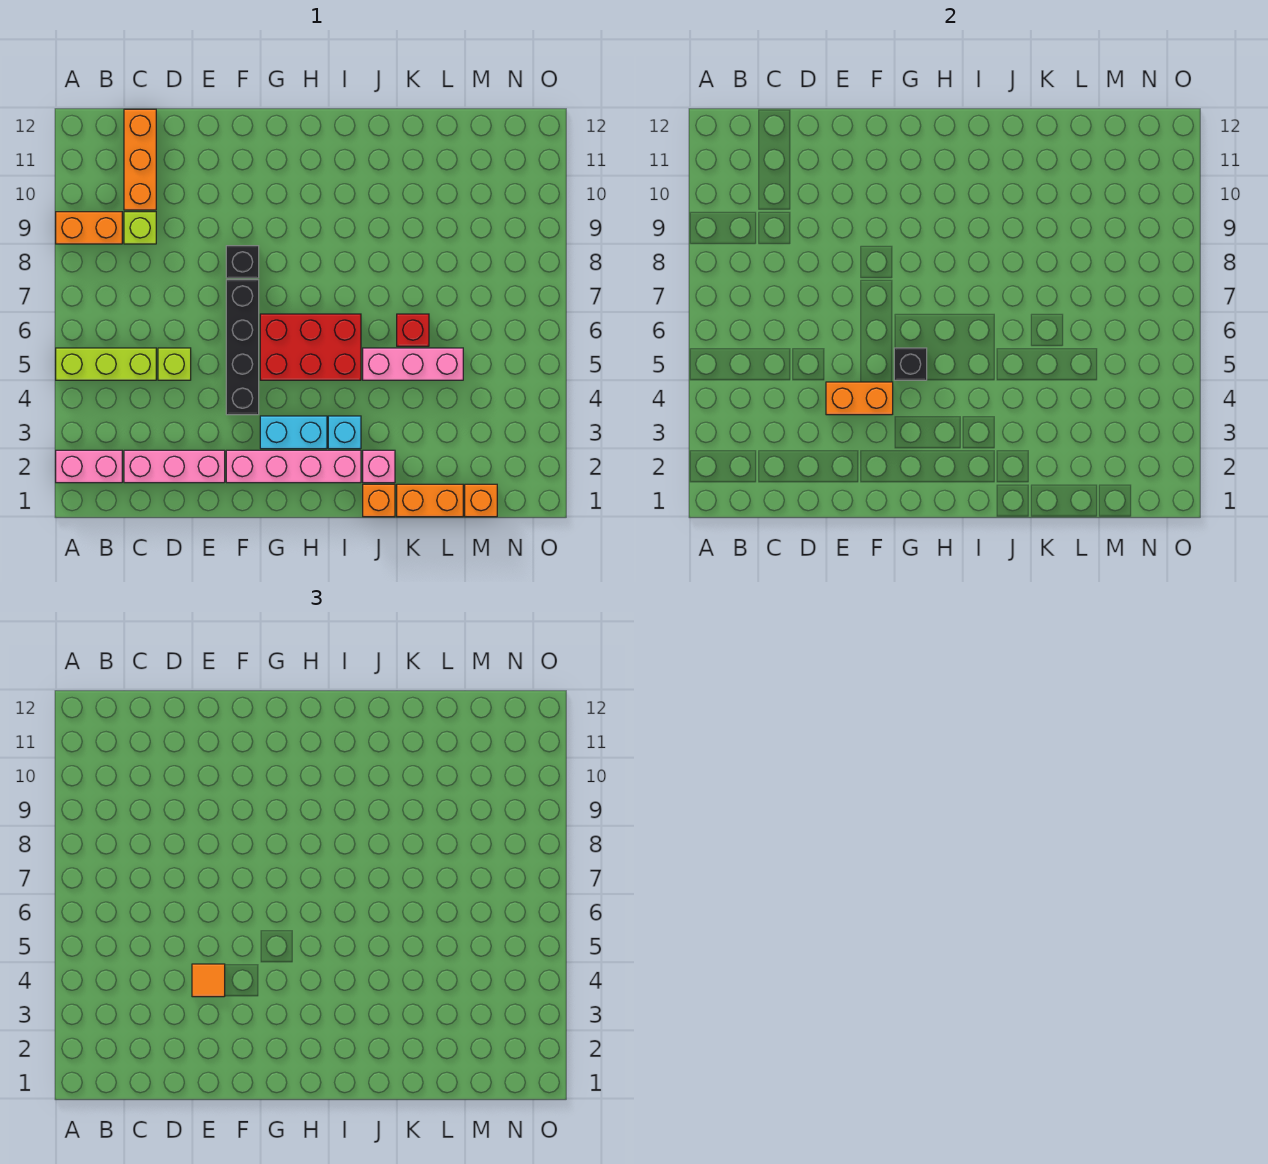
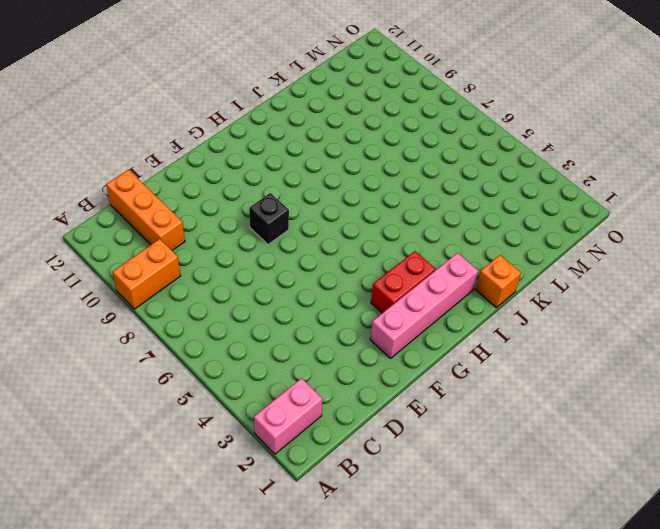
red 1x2 brick [371,251,435,313] -> cyan 1x2 brick [260,416,327,449]
none -> lime 1x3 brick [56,348,156,380]
none -> pink 1x3 brick [124,450,225,483]
none -> lime 1x1 brick [124,212,156,244]

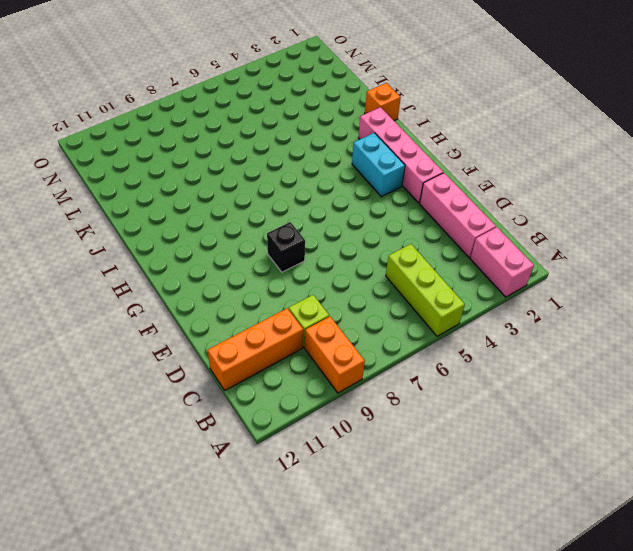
none -> lime 1x1 brick [158,348,191,380]
none -> black 1x4 brick [226,280,259,415]
none -> red 2x3 brick [260,314,361,380]

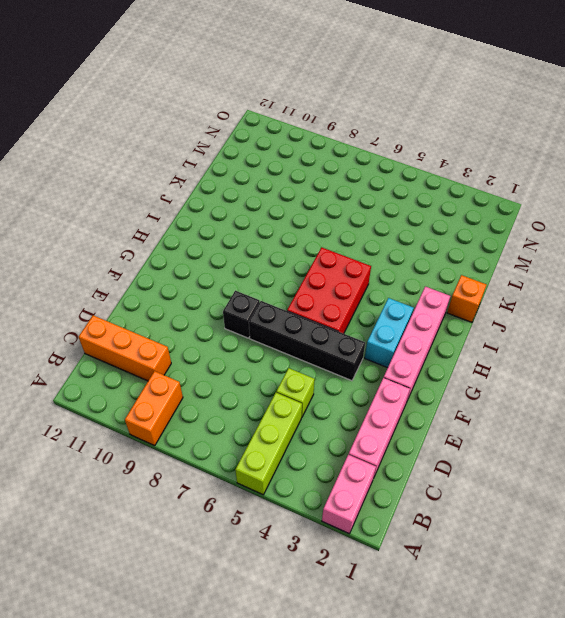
none -> lime 1x1 brick [124,212,156,244]
none -> cyan 1x1 brick [328,416,361,449]
none -> pink 1x1 brick [363,450,395,483]

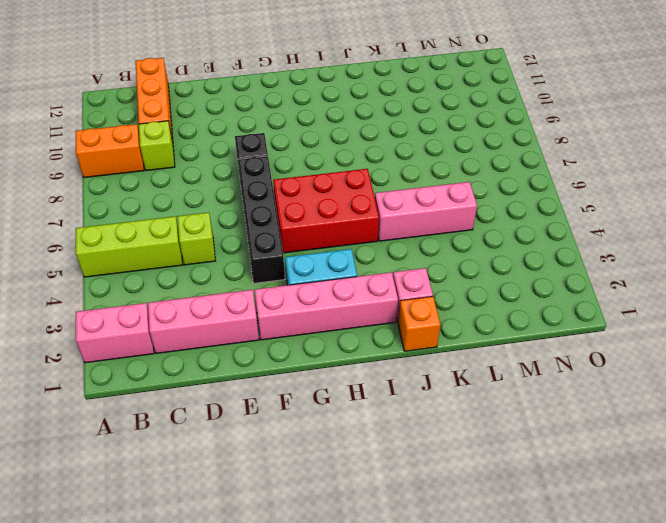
none -> cyan 1x1 brick [328,416,361,449]
none -> orange 1x2 brick [397,484,463,517]
none -> red 1x1 brick [397,314,429,346]

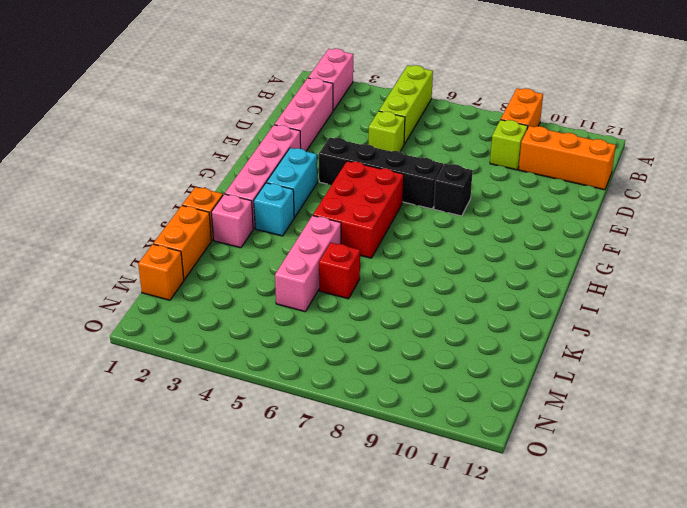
none -> orange 1x2 brick [826,382,893,415]
none -> black 1x1 brick [894,348,927,380]
none -> orange 1x1 tile [192,964,225,997]

